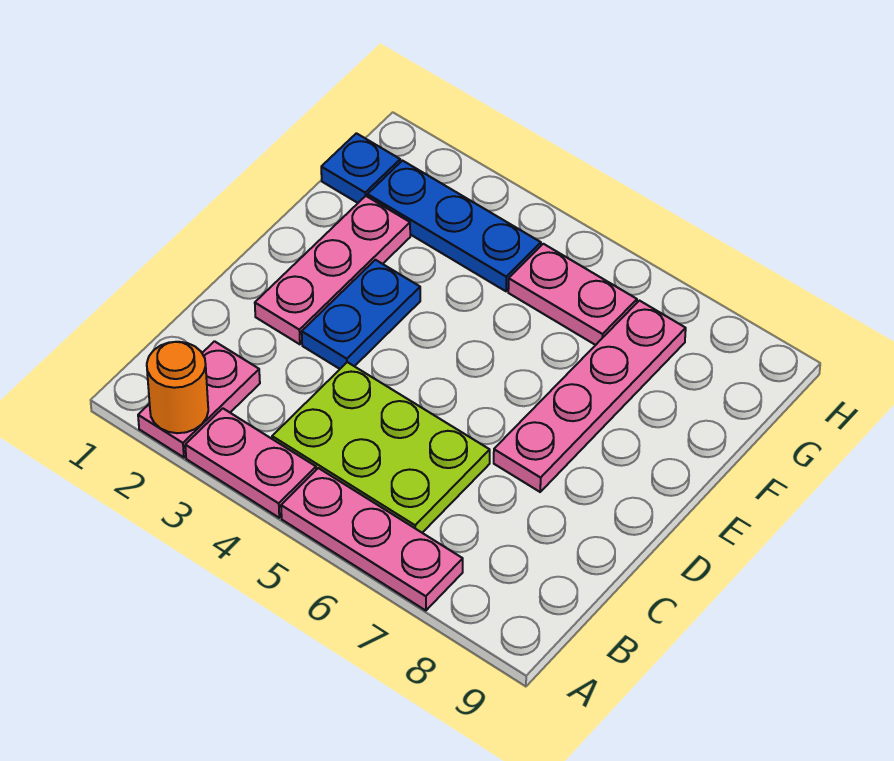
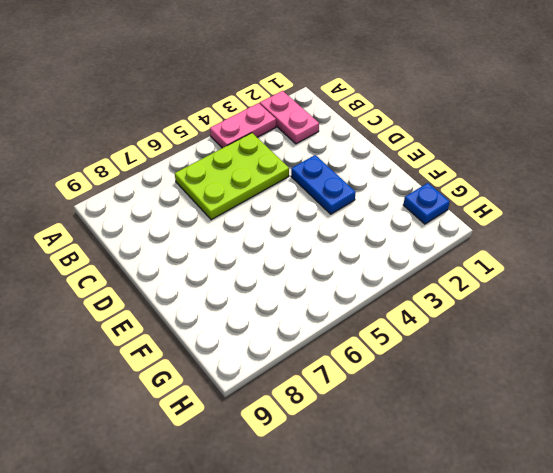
none -> pink 1x3 plate [281,468,463,611]
none -> pink 1x3 plate [255,196,410,344]

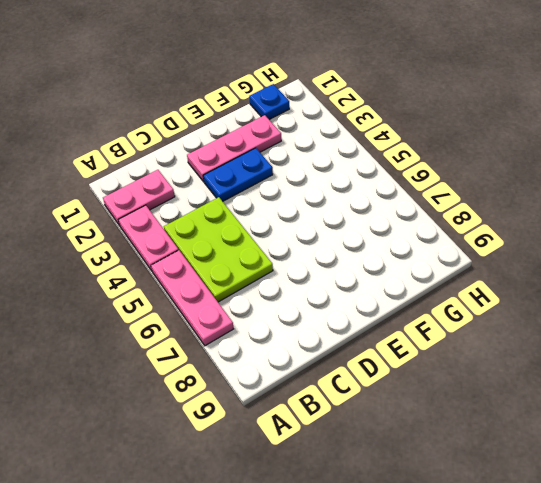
none -> pink 1x4 plate [494,301,686,492]
none -> blue 1x3 plate [367,161,541,291]

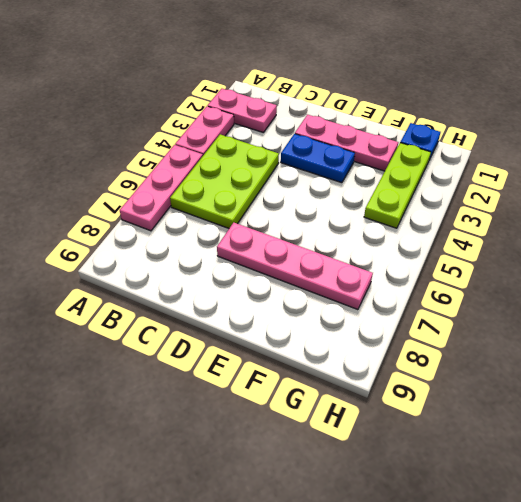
lime 1x3 plate [364,143,431,228] -> blue 1x3 plate [367,161,541,291]
none -> pink 1x2 plate [508,244,637,345]
none -> orange 1x1 round brick [147,342,208,433]

